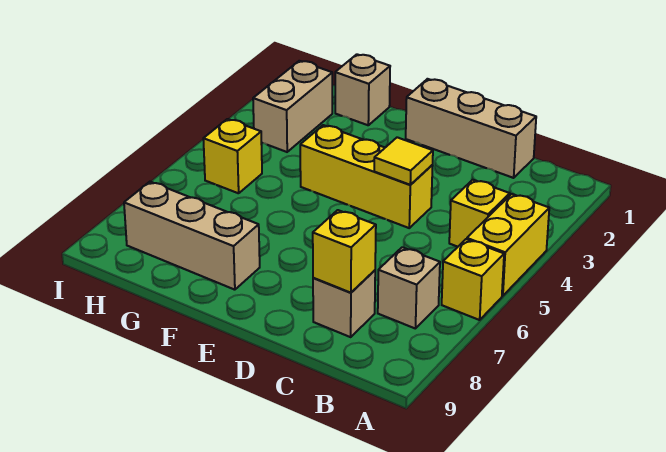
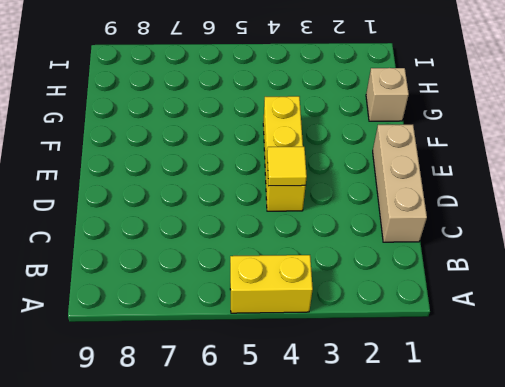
none -> yellow 1x1 brick [442,239,504,320]
none -> yellow 1x1 brick [449,180,510,247]
none -> tan 1x1 brick [378,247,440,329]

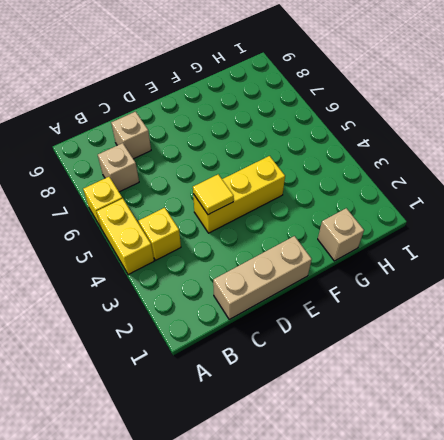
none -> tan 1x3 brick [124,182,260,290]
none -> tan 1x2 brick [253,61,332,152]
none -> yellow 1x1 brick [203,119,262,193]

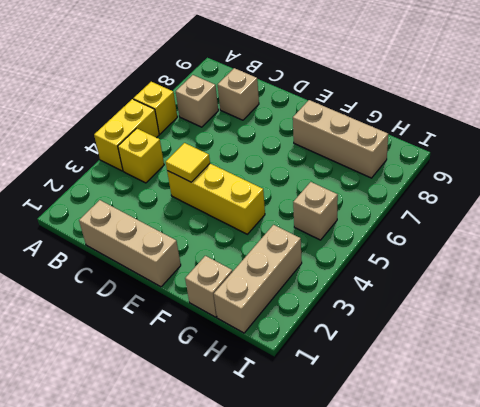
tan 1x3 brick [214,225,302,333] -> tan 1x2 brick [253,61,332,152]
tan 1x1 brick [293,182,338,240] -> yellow 1x1 brick [203,119,262,193]
none -> yellow 1x1 brick [313,210,376,293]

